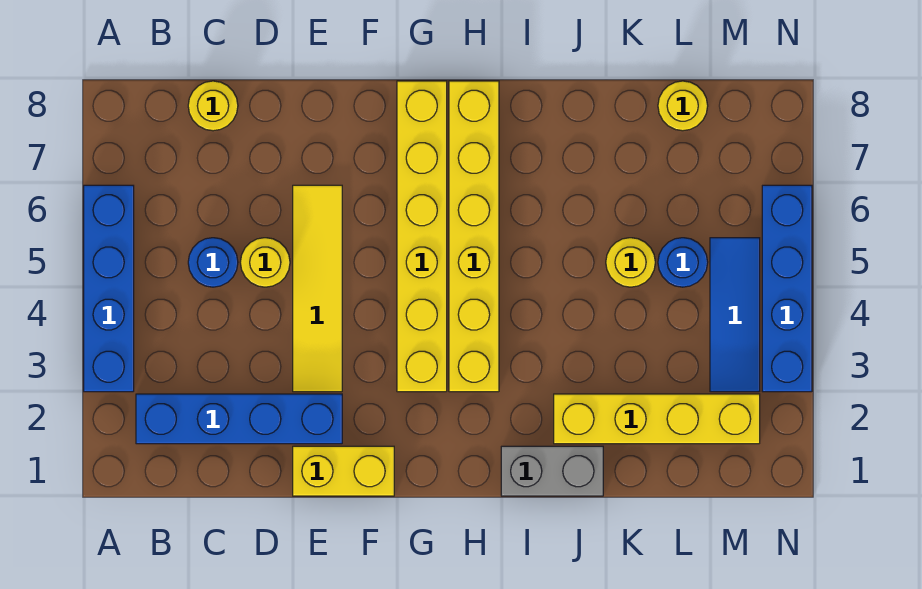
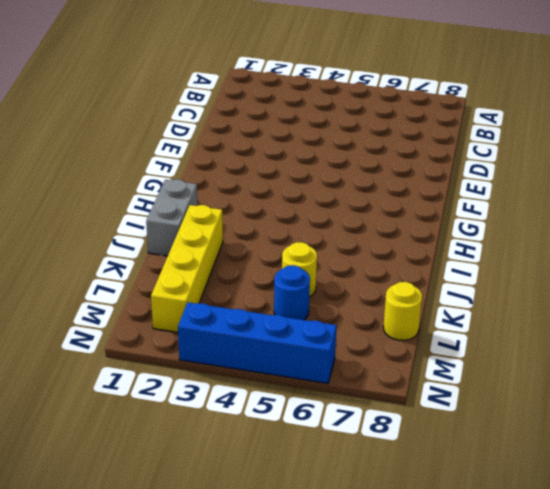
none -> blue 1x4 brick [84,185,134,392]
none -> blue 1x4 brick [136,394,342,444]
none -> blue 1x1 round brick [188,238,238,287]

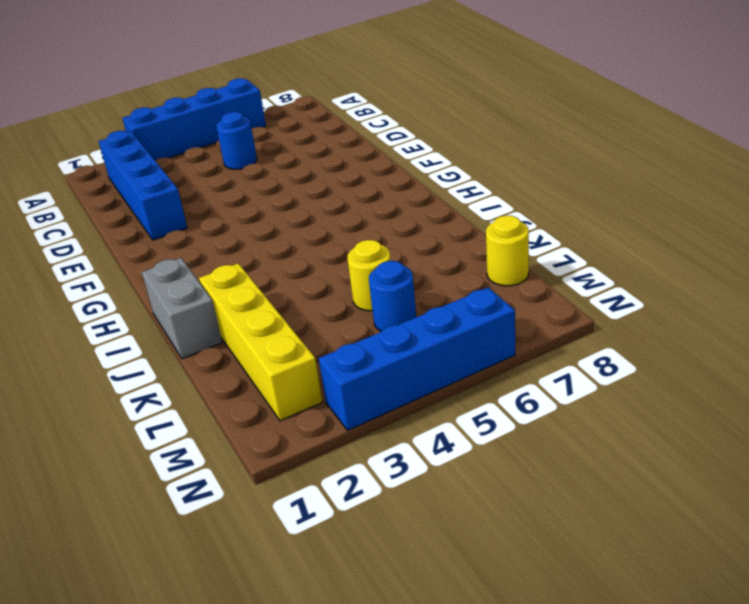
none -> yellow 1x1 round brick [188,81,238,131]
none -> yellow 1x1 round brick [240,238,290,287]
none -> yellow 1x2 brick [293,446,394,496]

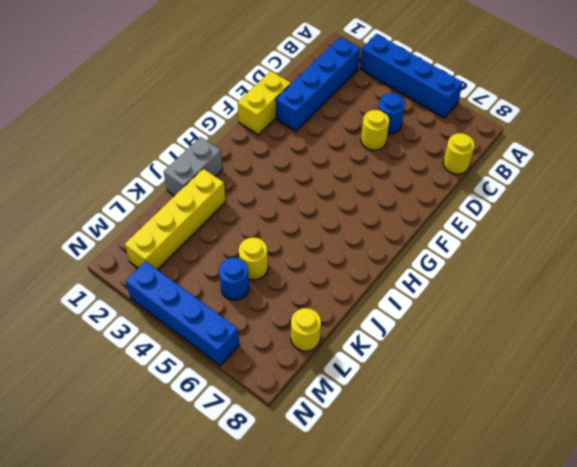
none -> yellow 1x4 tile [293,185,342,392]
none -> yellow 1x6 brick [397,81,447,392]
none -> yellow 1x6 brick [449,81,499,392]

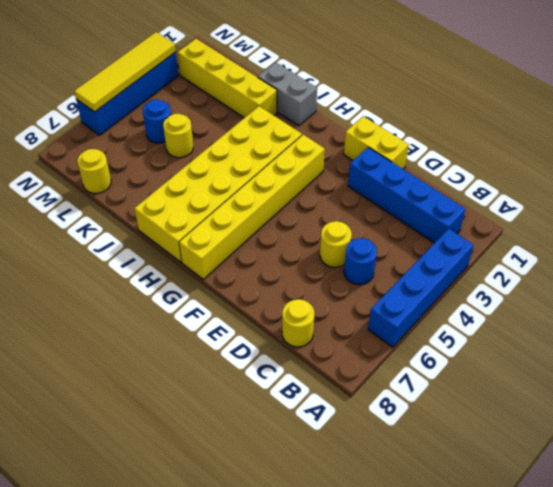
yellow 2x6 brick [134,106,302,262] -> yellow 1x6 brick [449,81,499,392]
yellow 1x4 tile [74,32,176,112] -> yellow 1x4 tile moved to [293,185,342,392]
none -> blue 1x3 tile [710,238,760,392]

